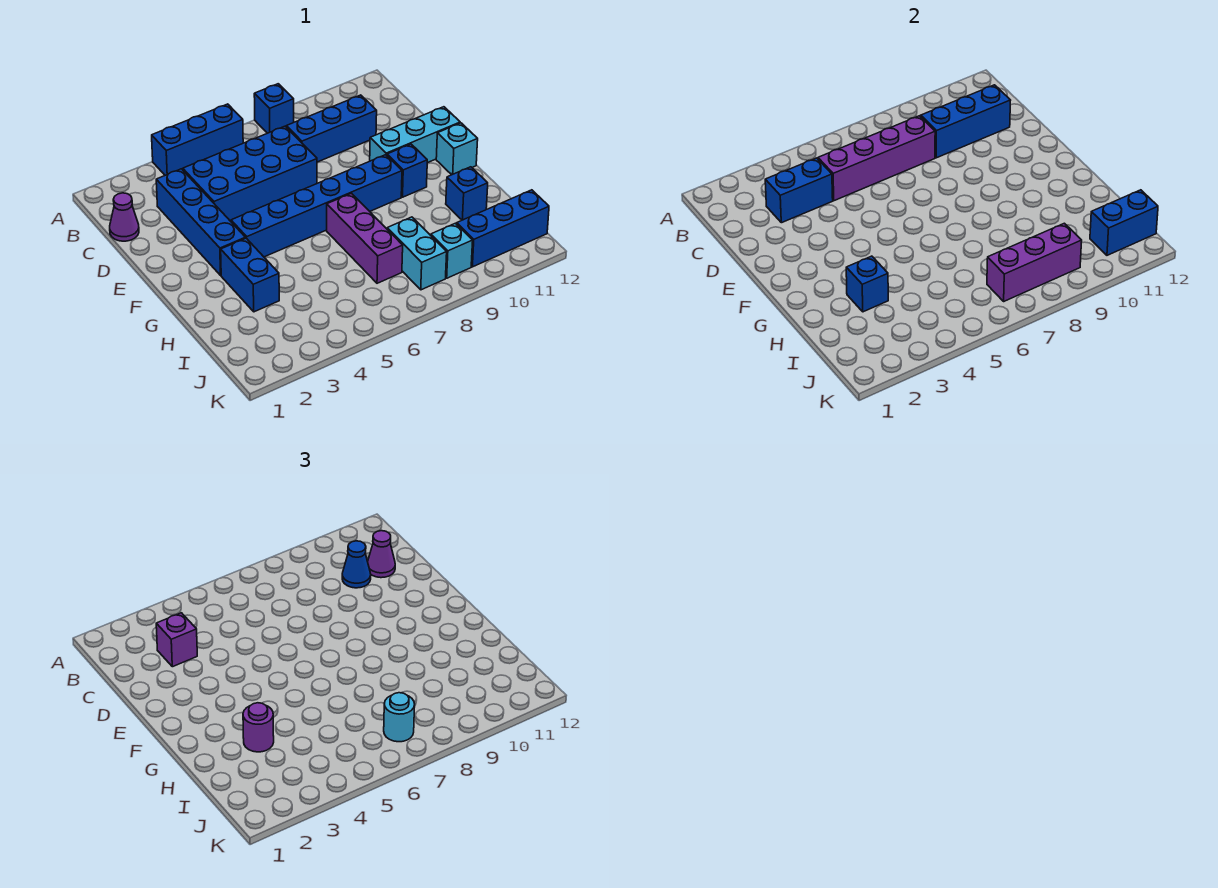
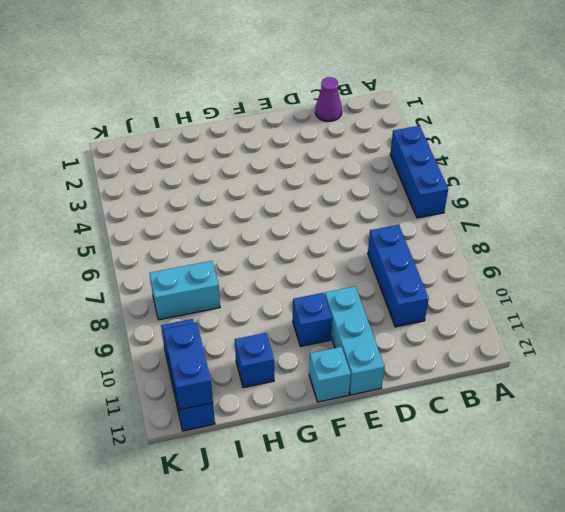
none -> blue 1x1 brick [254,84,294,133]
none -> blue 1x4 brick [156,169,245,275]
none -> blue 2x4 brick [183,126,317,221]

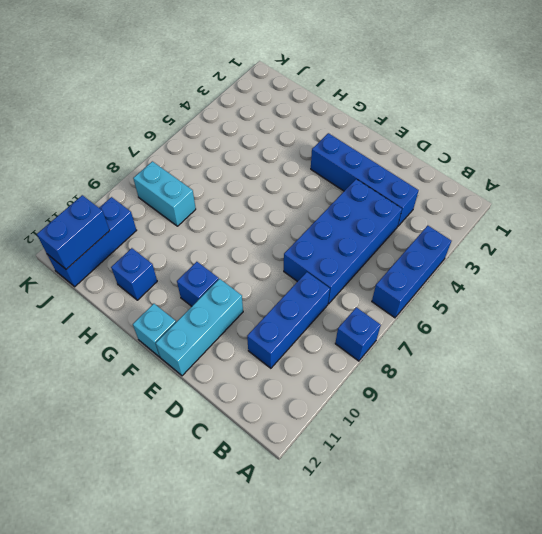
none -> purple 1x1 cone [110,193,139,241]
none -> blue 1x6 brick [231,155,402,257]
none -> blue 1x2 brick [221,238,279,312]

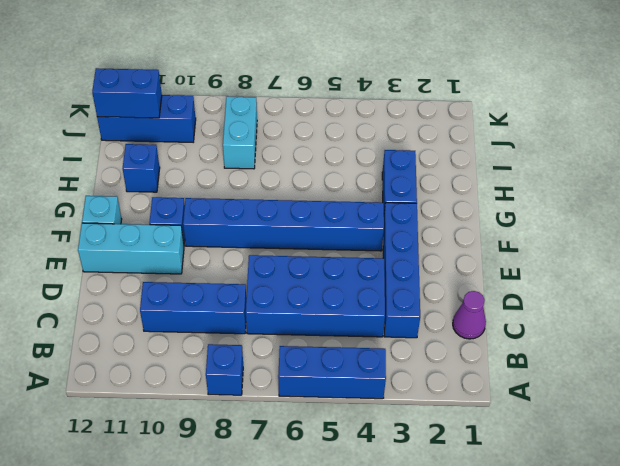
none -> purple 1x3 brick [327,193,403,283]
none -> cyan 1x1 brick [431,223,473,278]
none -> blue 1x2 brick [765,158,833,223]

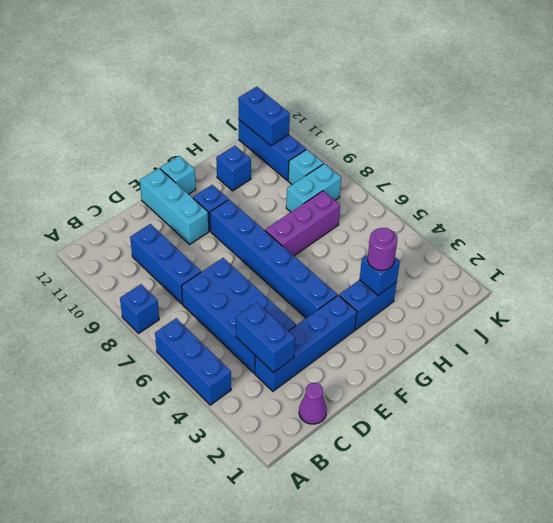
none -> purple 1x4 brick [818,116,935,201]
none -> blue 1x3 brick [921,85,1011,158]
none -> purple 1x3 brick [987,223,1082,301]

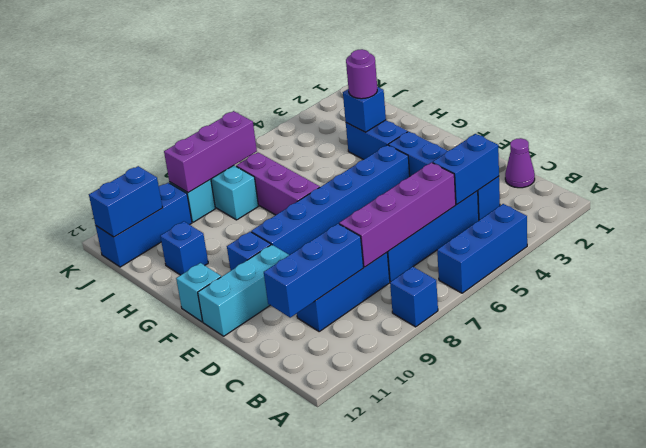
none -> purple 1x1 brick [156,613,197,667]
none -> blue 1x1 cone [342,541,371,588]
none -> purple 1x1 cone [368,531,395,578]

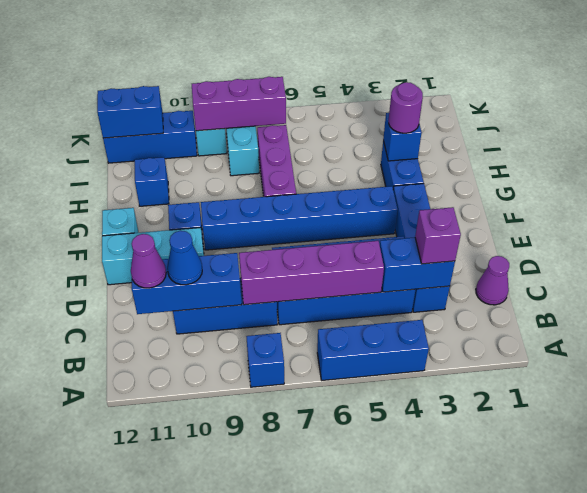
none -> cyan 1x1 round brick [384,693,415,742]

